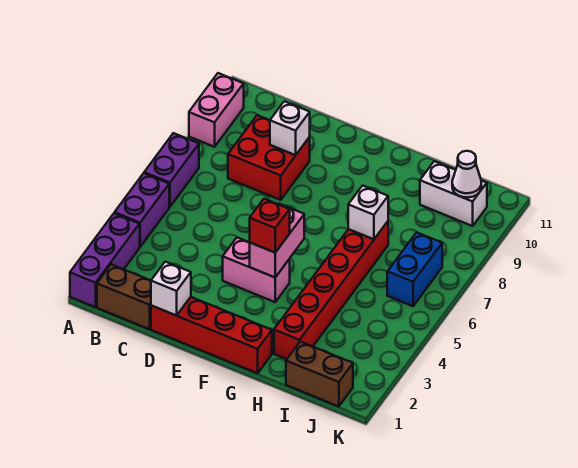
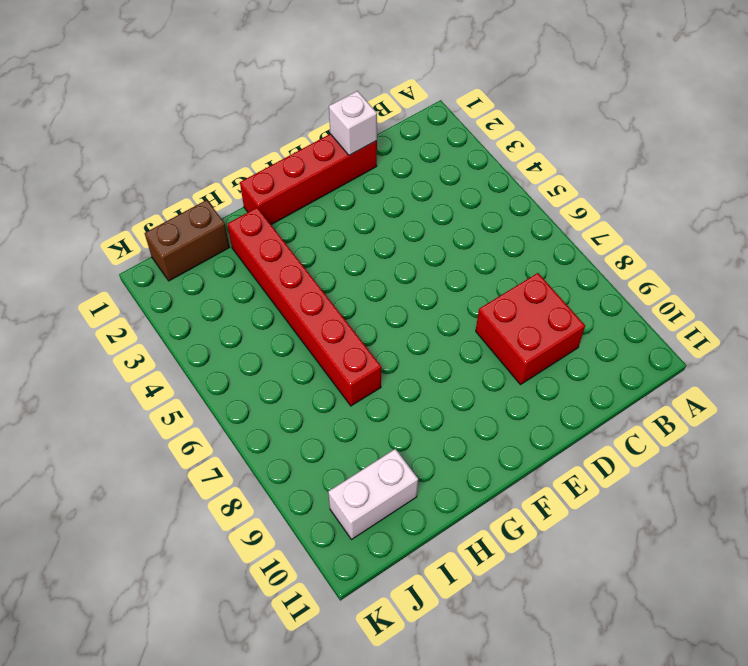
none -> purple 1x3 brick [70,213,140,307]
none -> purple 1x2 brick [114,173,169,247]
none -> purple 1x2 brick [144,133,199,207]

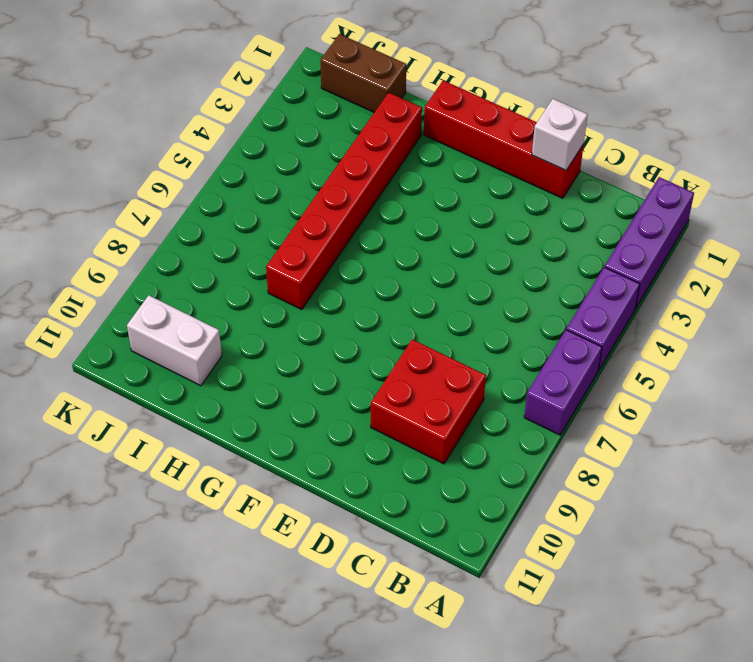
none -> pink 1x2 brick [189,73,244,147]
none -> brown 1x2 brick [97,264,151,329]
none -> pink 1x2 brick [223,237,290,302]

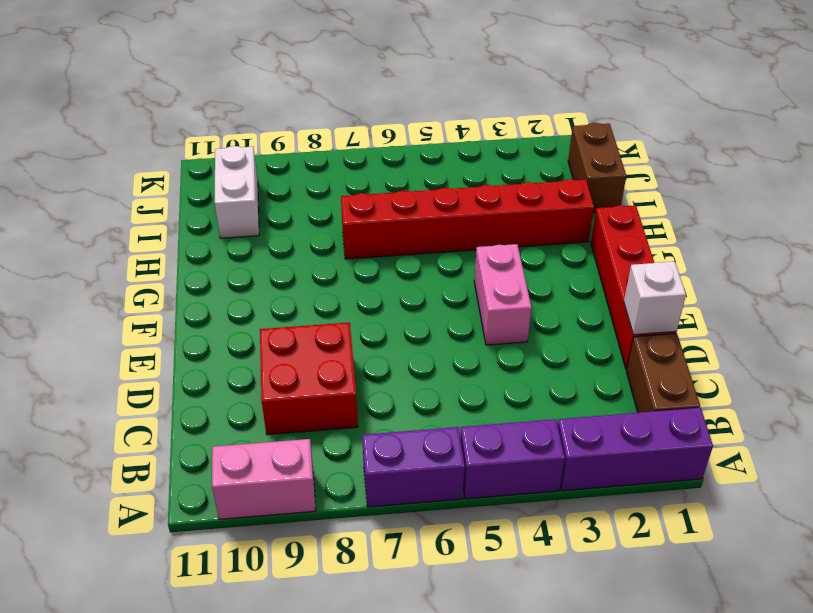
none -> blue 1x2 brick [387,232,442,306]
none -> white 1x1 brick [270,101,310,155]
none -> pink 1x2 brick [250,204,304,277]

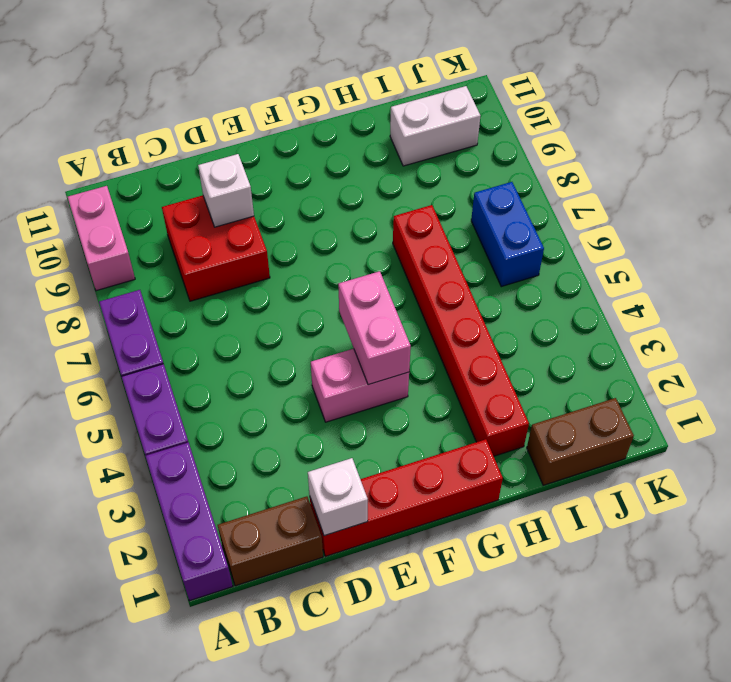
none -> white 1x1 brick [348,186,388,239]
none -> white 1x1 cone [452,151,481,197]
none -> red 1x1 brick [250,199,290,253]

